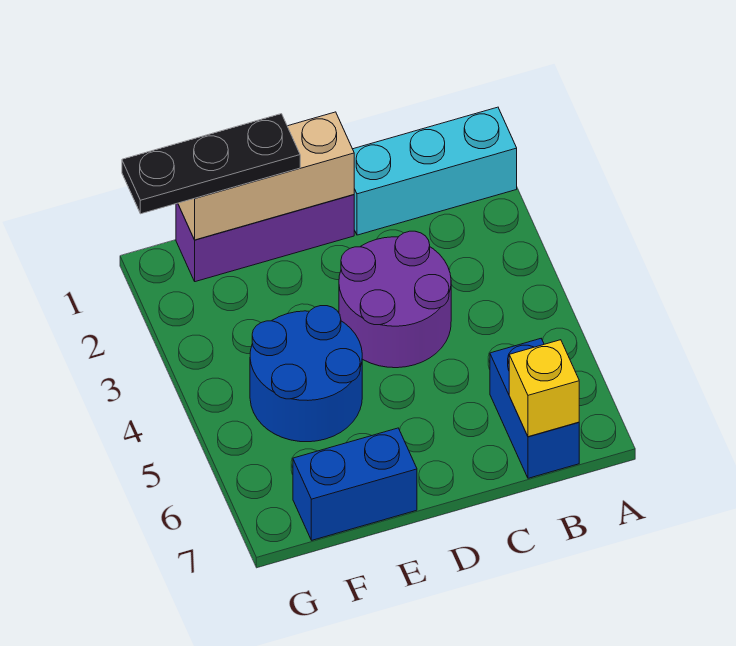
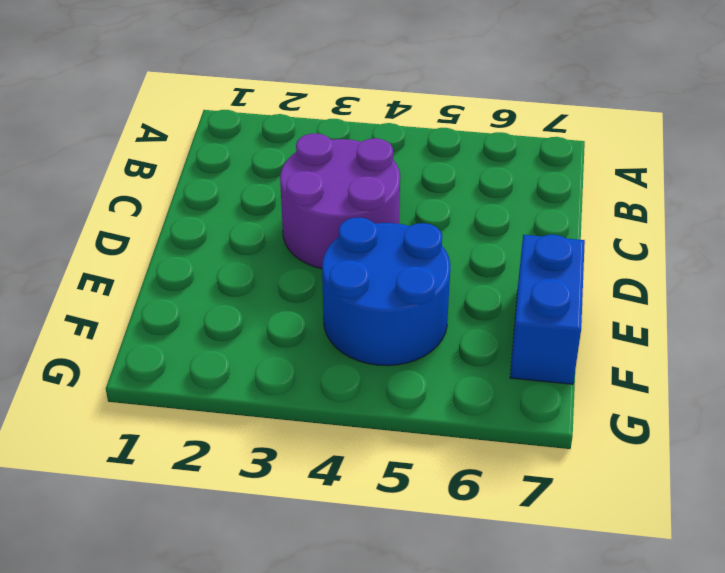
none -> cyan 1x3 brick [353,107,517,235]
none -> blue 1x2 brick [490,339,579,478]

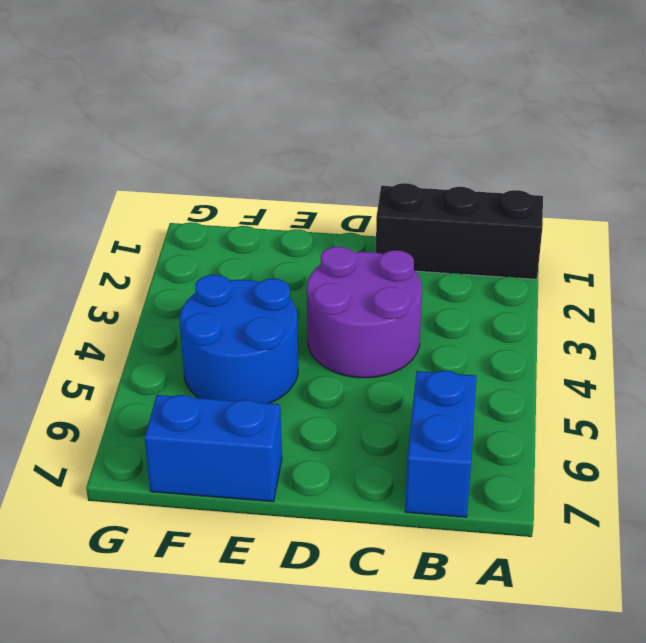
black 1x3 brick [376,183,543,279] -> cyan 1x3 brick [353,107,517,235]
none -> purple 1x3 brick [176,195,354,282]
none -> yellow 1x1 brick [509,340,579,437]

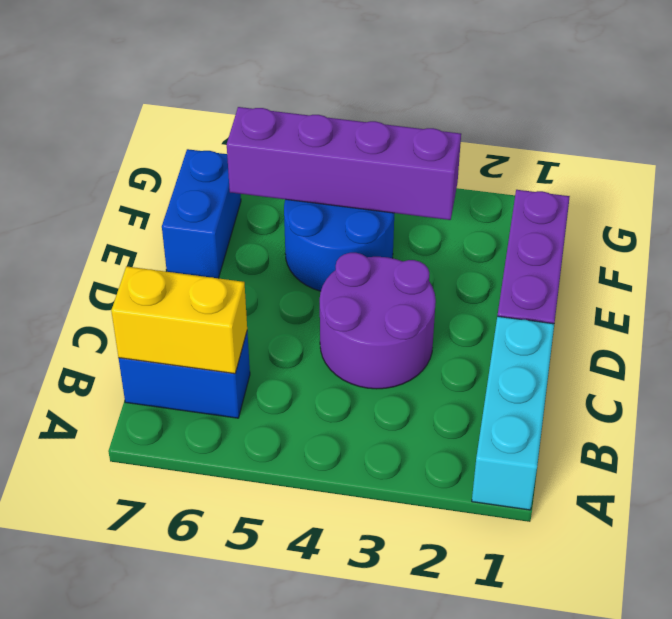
yellow 1x2 brick [111,266,247,374] -> yellow 1x1 brick [509,340,579,437]
purple 1x4 brick [227,107,461,220] -> none
none -> tan 1x3 brick [178,112,354,240]
none -> black 1x3 plate [122,114,300,214]

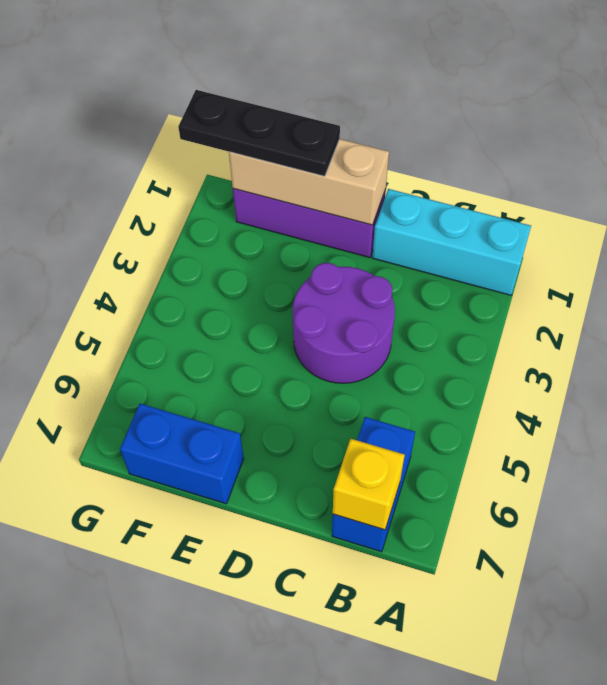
none -> blue 2x2 round brick [250,306,362,442]

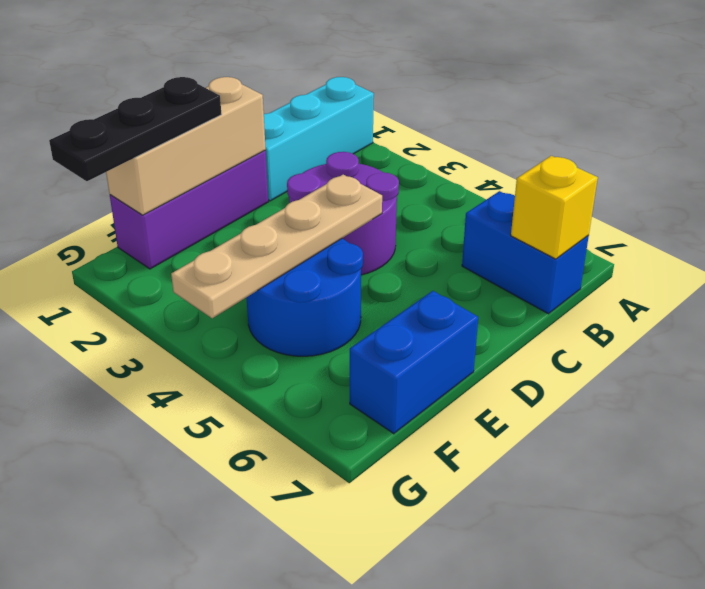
tan 1x4 plate [171,175,382,318] -> none

